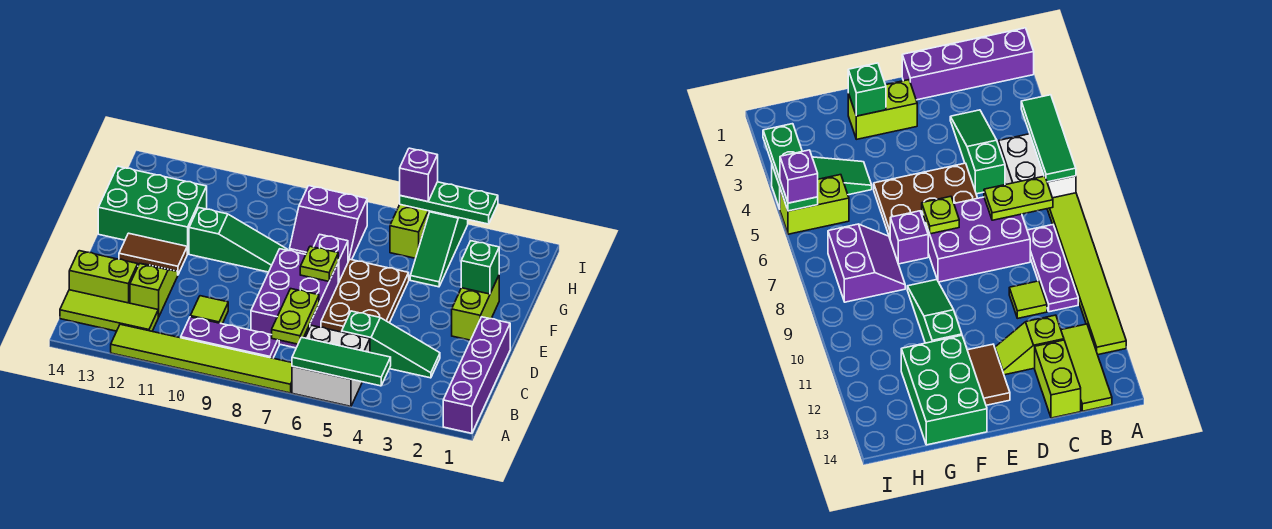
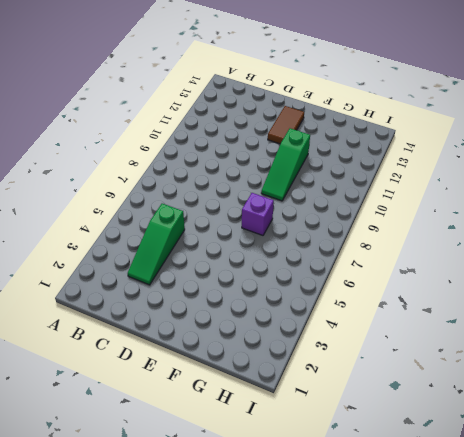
none -> purple 1x4 brick [443,317,510,433]
none -> white 2x2 brick [292,325,370,406]
none -> lime 1x6 tile [111,324,292,393]

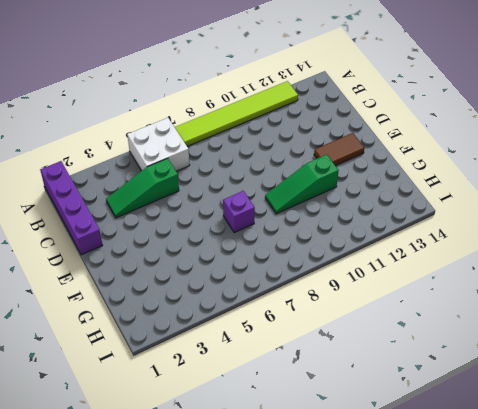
none -> purple 1x3 plate [181,317,279,358]
none -> lime 1x3 tile [60,290,158,331]
none -> purple 2x3 brick [251,249,338,348]

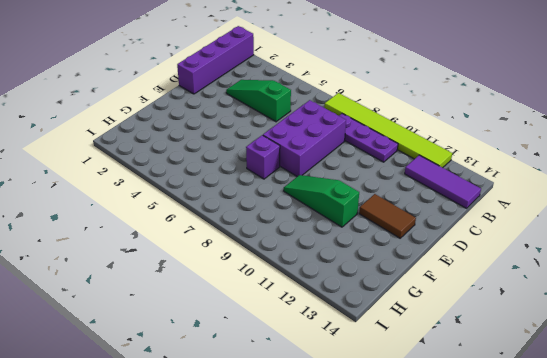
purple 1x3 tile [405,155,481,208] -> lime 1x3 tile [60,290,158,331]
none -> white 2x2 brick [292,325,370,406]
none -> lime 1x1 tile [190,296,228,324]
none -> lime 1x2 slope [130,264,178,317]

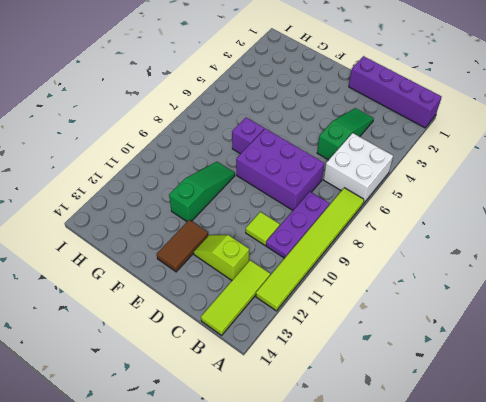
none -> lime 1x2 brick [69,251,138,303]
none -> brown 2x3 plate [321,259,409,332]
none -> lime 1x2 brick [452,276,499,340]

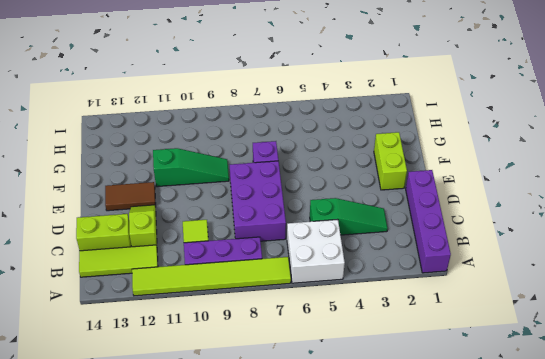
none -> brown 2x3 plate [321,259,409,332]
none -> green 2x3 brick [98,166,207,254]
none -> green 1x3 slope [410,211,468,287]

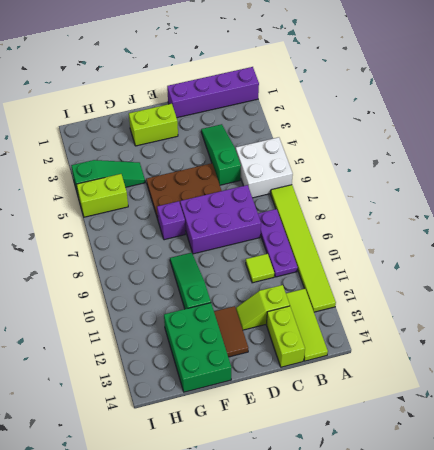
none -> purple 2x2 slope [290,186,367,262]
none -> green 1x3 tile [292,337,391,386]
none -> lime 1x2 plate [272,289,319,344]

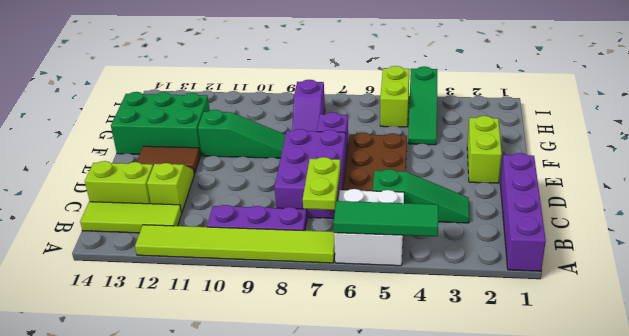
purple 1x2 slope [292,80,325,132] -> purple 2x2 slope [290,186,367,262]
none -> lime 1x1 tile [190,296,228,324]
none -> lime 1x1 plate [300,246,338,281]
none -> green 1x1 brick [461,241,499,294]

